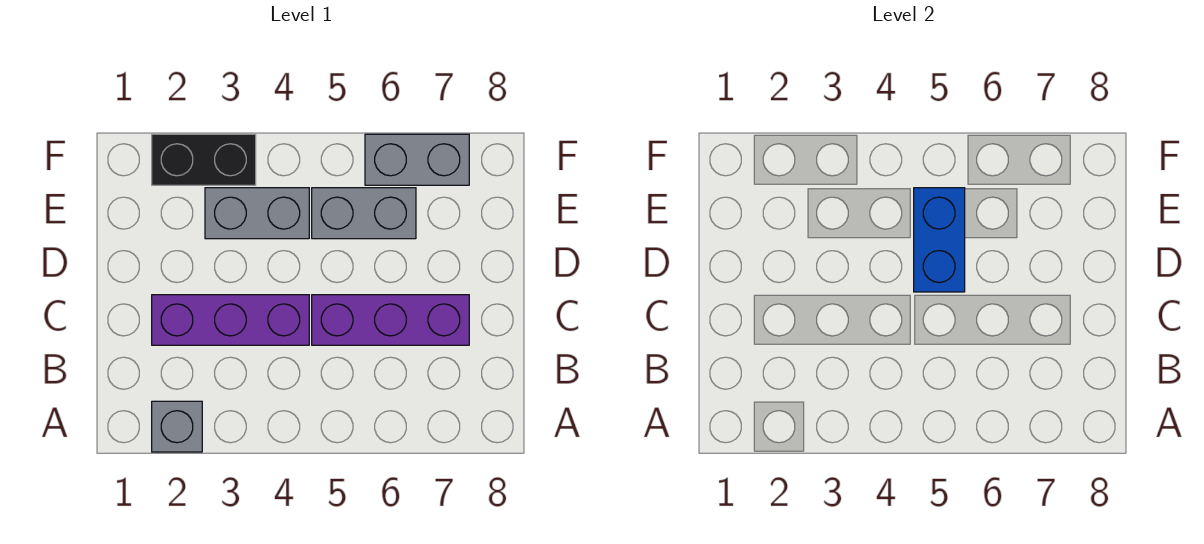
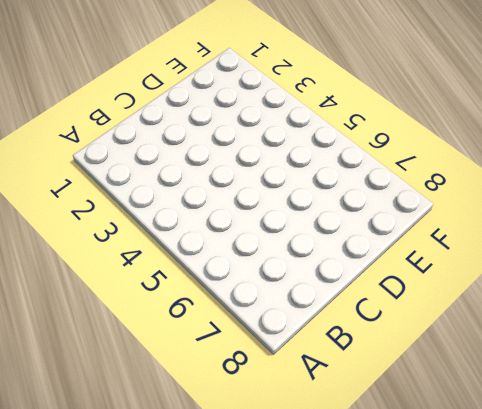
none -> grey 1x1 brick [152,401,202,452]
none -> purple 1x3 brick [152,295,309,345]

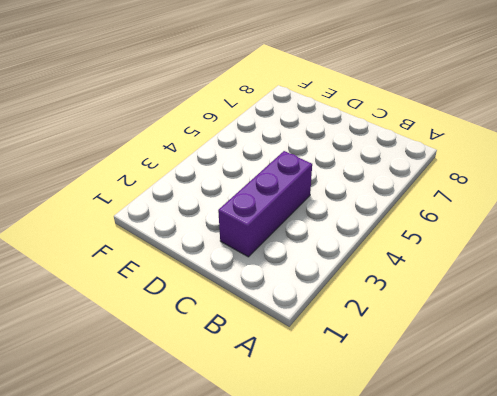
none -> grey 1x1 brick [152,401,202,452]
none -> purple 1x3 brick [312,295,469,345]

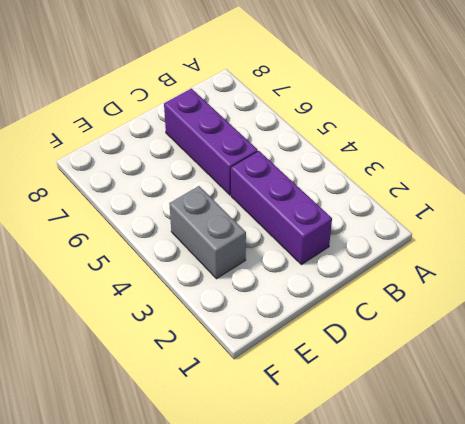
none -> grey 1x1 brick [152,401,202,452]
none -> grey 1x2 brick [312,188,416,239]

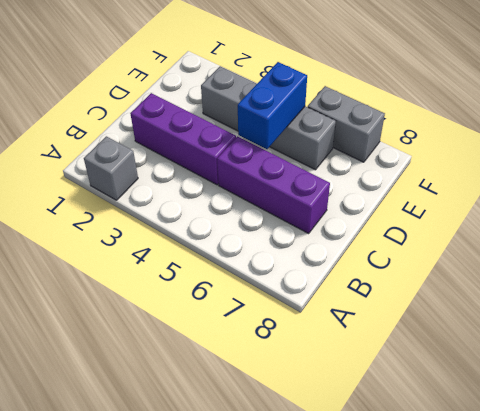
none -> black 1x2 brick [152,134,256,185]

